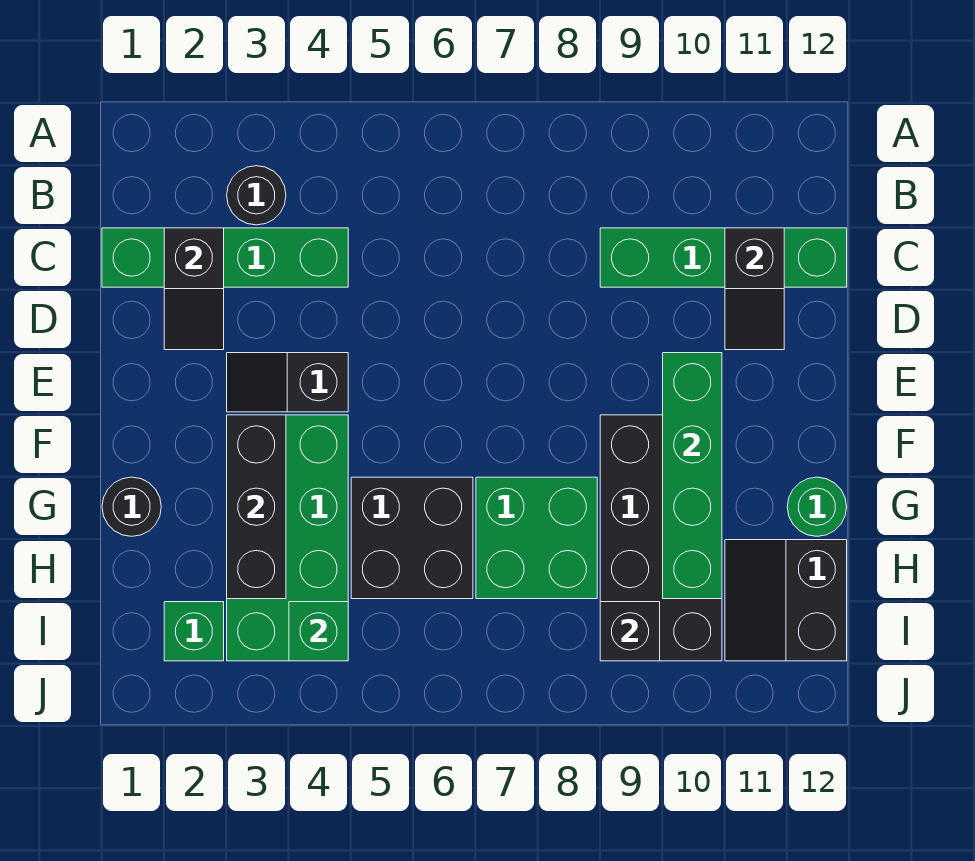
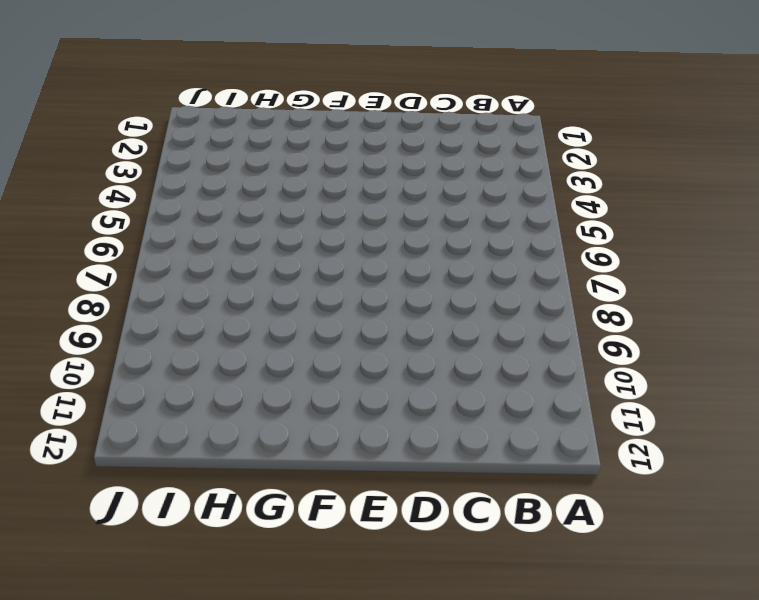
none -> black 1x1 round brick [227,166,286,225]
none -> green 1x4 brick [102,228,348,287]
none -> green 1x4 brick [600,228,847,287]

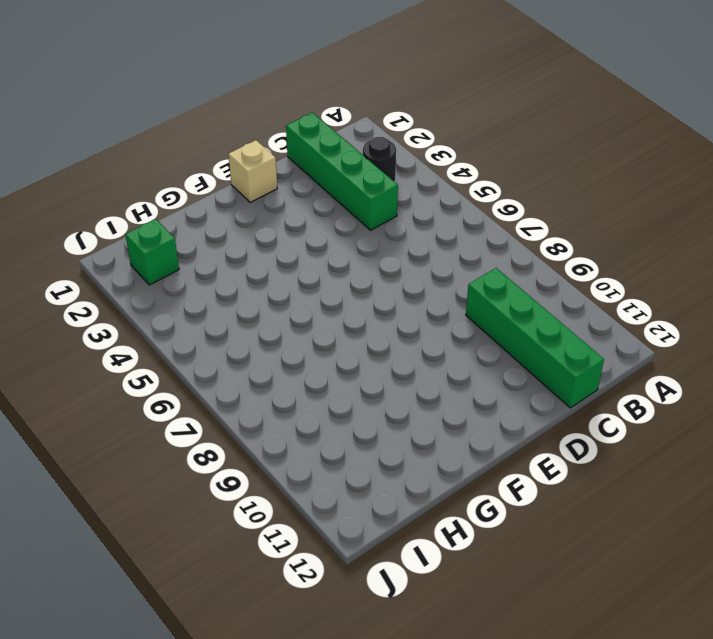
tan 1x1 brick [229,140,277,202] -> none
none -> black 1x2 slope [227,353,348,412]
none -> green 2x4 brick [227,415,348,661]
none -> black 2x4 brick [600,415,722,661]

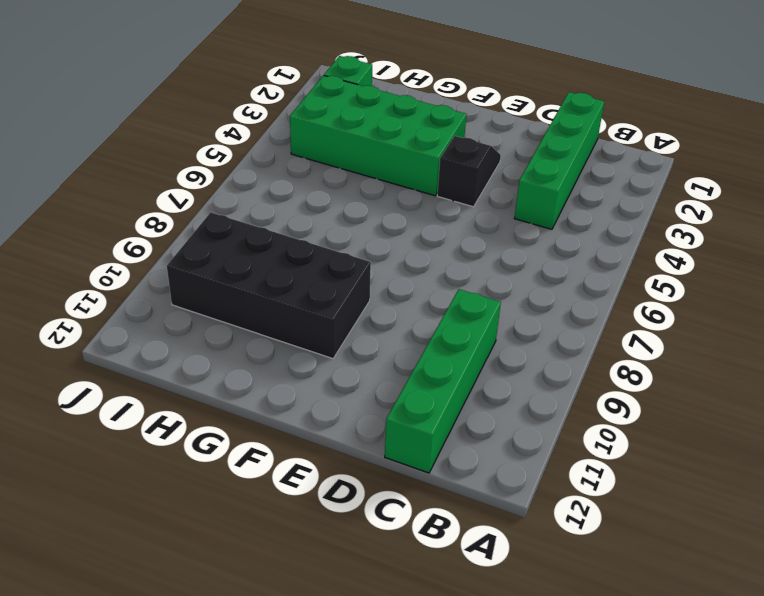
none -> black 1x1 round brick [227,166,286,225]
none -> black 1x1 round brick [102,477,161,536]
none -> black 2x2 brick [351,477,473,599]

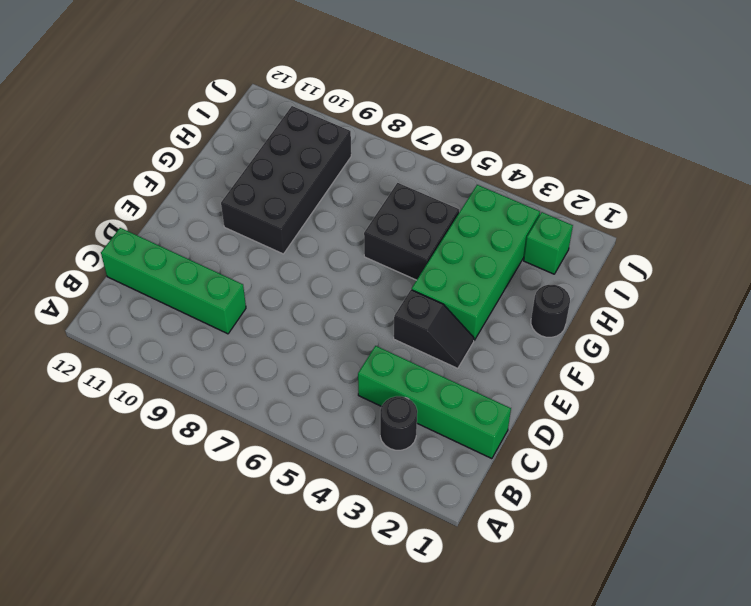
none -> green 2x2 brick [476,477,597,599]
none -> green 1x1 round brick [787,477,847,536]
none -> black 2x2 slope [725,540,847,661]

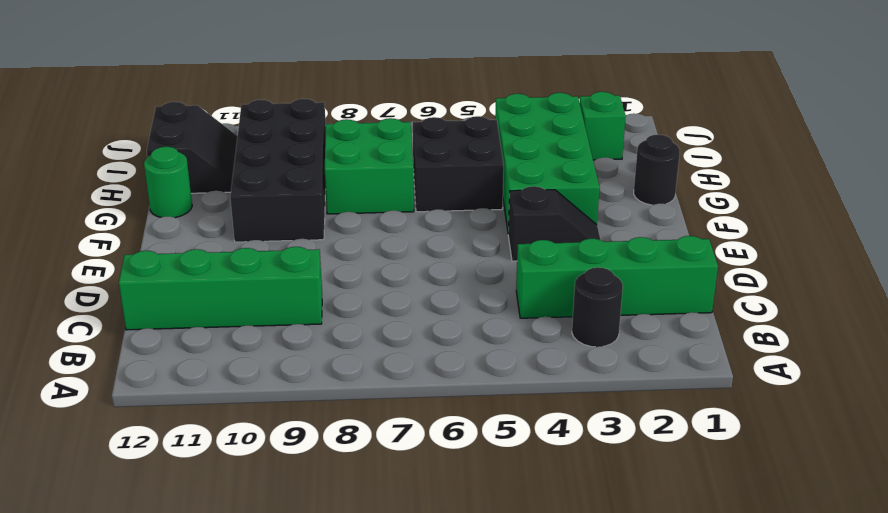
none -> black 1x2 slope [164,228,224,350]
none -> black 1x2 slope [725,228,784,350]
none -> green 1x4 brick [663,353,722,599]

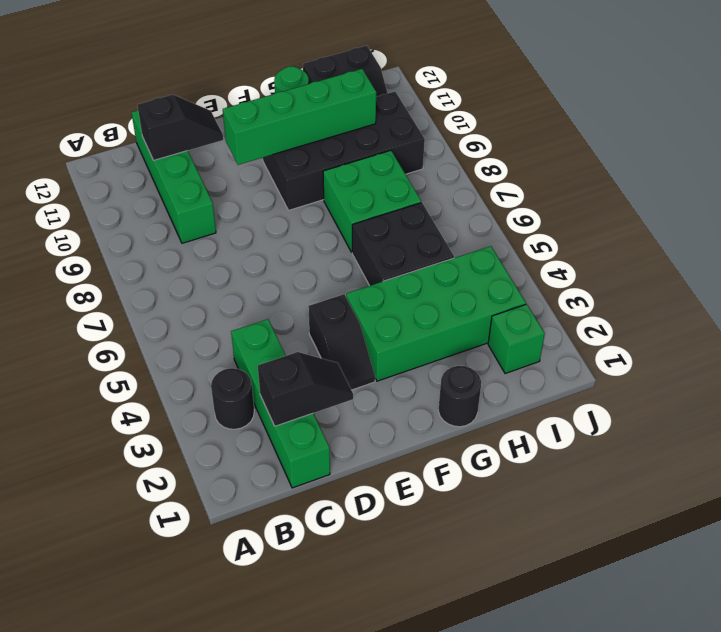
none -> black 1x3 brick [227,415,286,599]
none -> green 1x1 brick [289,602,348,661]
none -> black 1x1 brick [600,602,660,661]

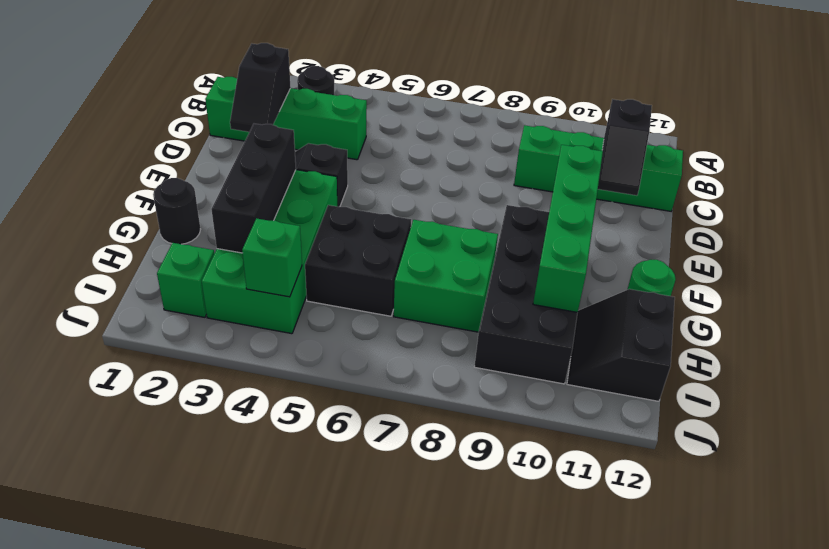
none -> black 1x1 brick [600,602,660,661]

